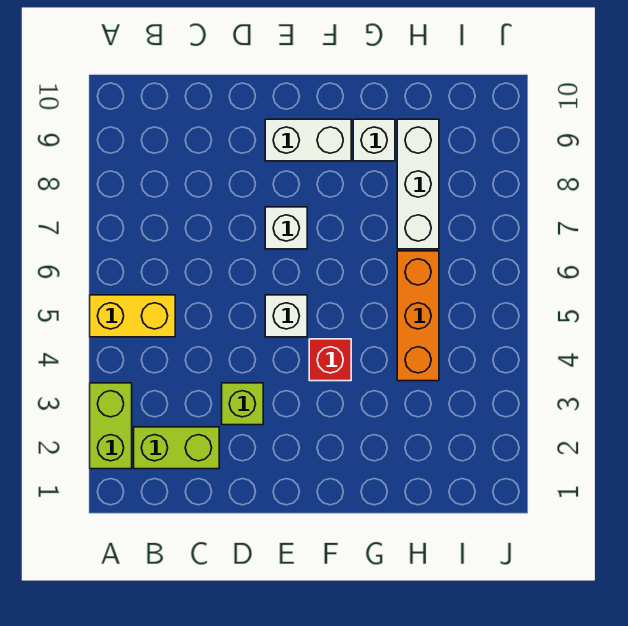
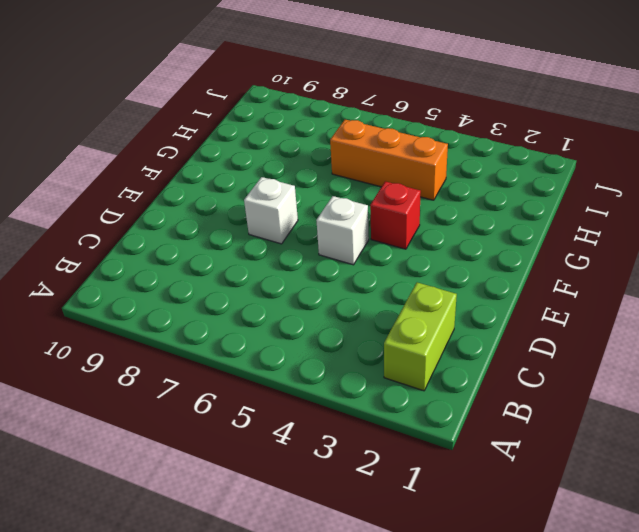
none -> lime 1x2 brick [90,383,132,469]
none -> yellow 1x2 brick [90,295,175,337]

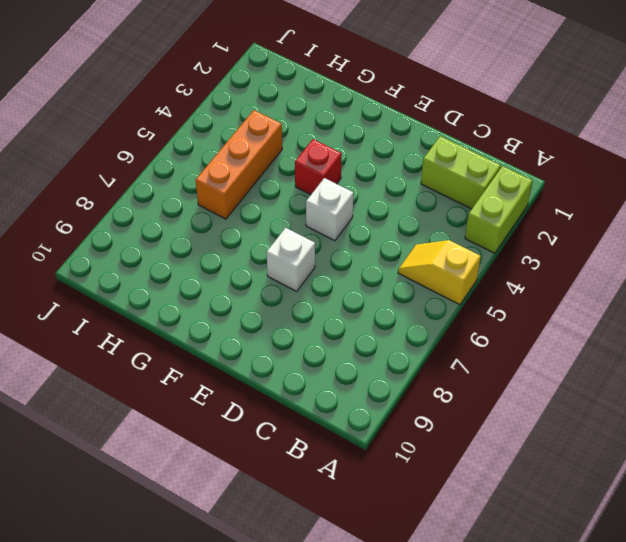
yellow 1x2 slope [398,240,481,305] -> yellow 1x2 brick [90,295,175,337]
none -> lime 1x1 brick [222,383,263,425]
none -> white 1x2 brick [265,119,351,161]

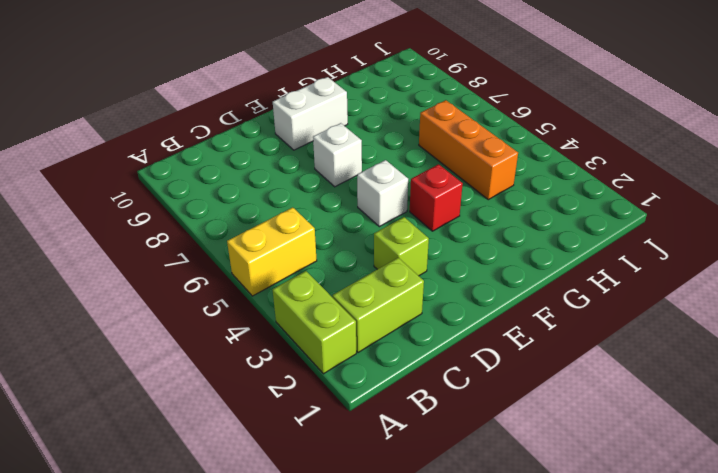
none -> white 1x1 brick [353,119,395,161]
none -> white 1x3 brick [397,119,439,249]

